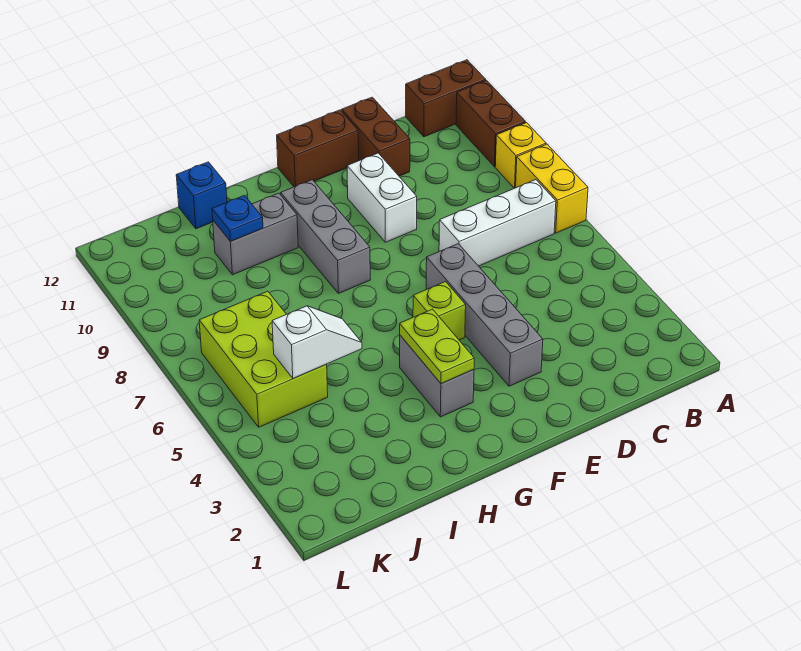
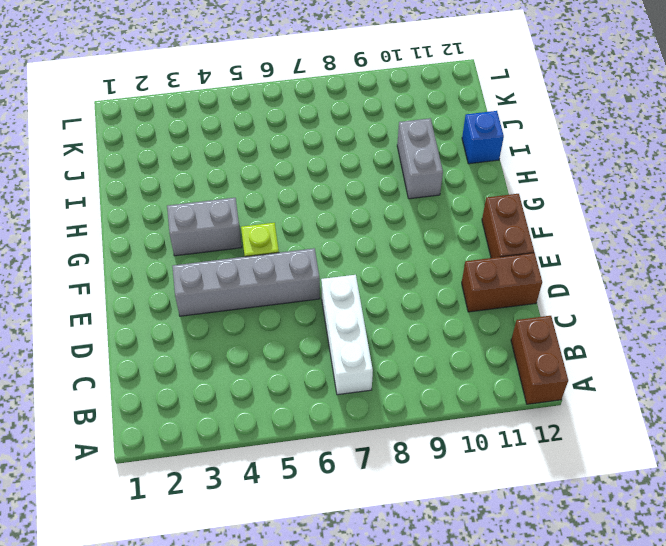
none -> yellow 1x2 brick [516,144,588,233]
none -> yellow 1x1 brick [495,123,546,188]
none -> brown 1x2 brick [456,80,526,167]

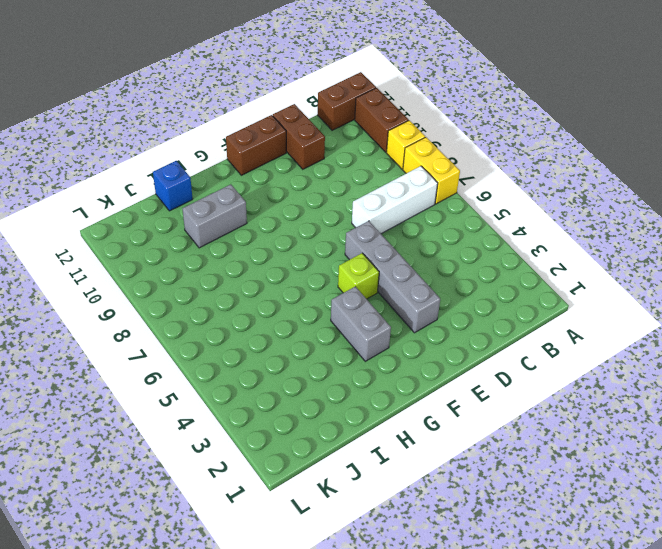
none -> white 1x2 brick [347,153,417,242]
none -> grey 1x3 brick [281,180,370,293]
none -> lime 2x3 brick [199,291,328,427]

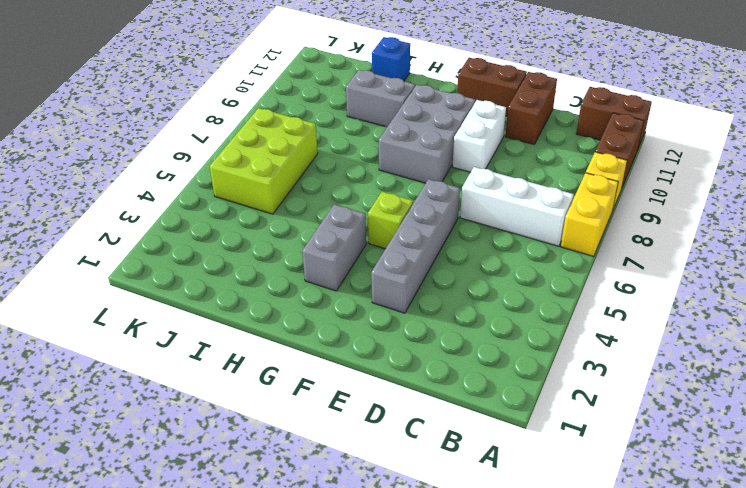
grey 2x3 brick [379,85,475,183] -> grey 1x3 brick [281,180,370,293]
none -> lime 1x2 plate [400,309,474,384]
none -> white 1x2 slope [272,306,362,378]
none -> blue 1x1 plate [212,195,263,241]

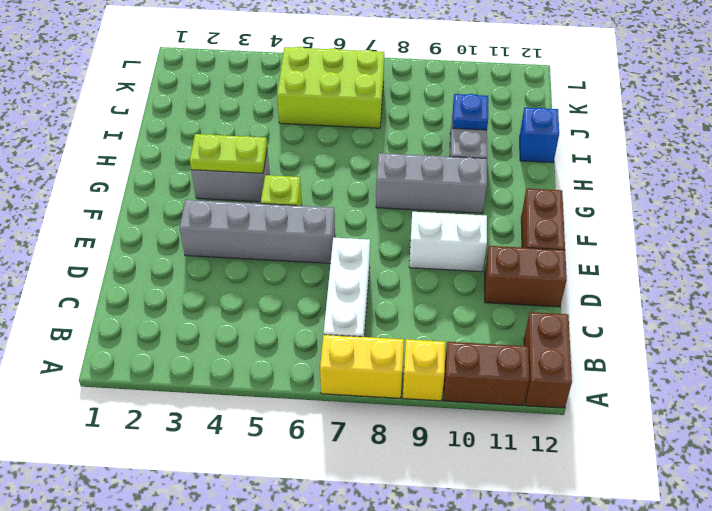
none -> white 1x2 slope [272,306,362,378]

